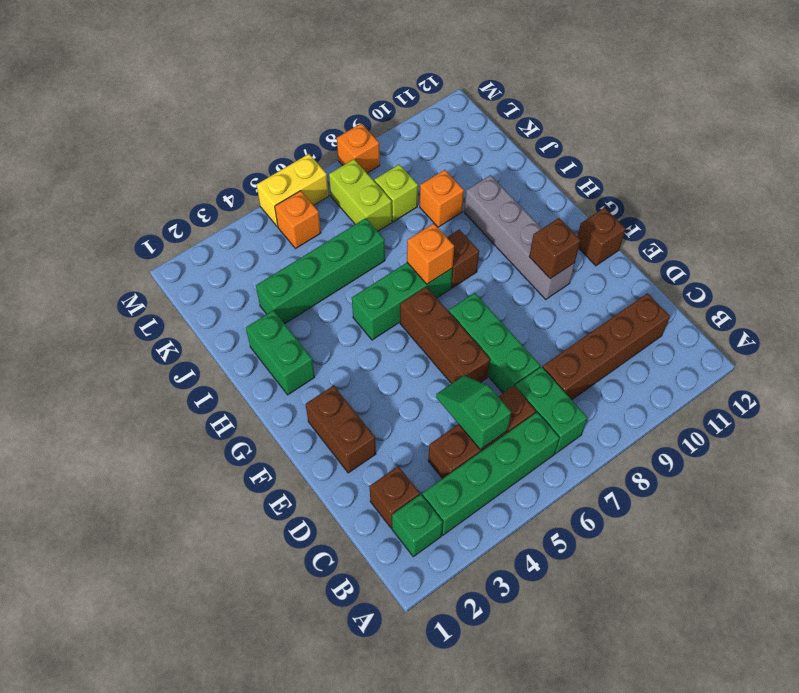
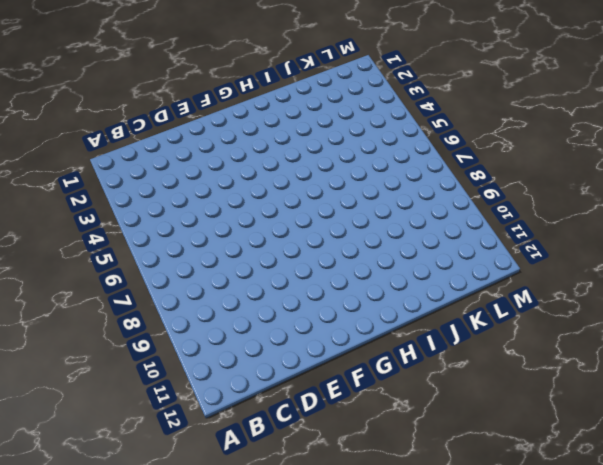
none -> green 1x1 brick [392,494,443,557]
none -> green 1x4 brick [422,412,560,535]
none -> green 1x2 brick [515,367,587,453]

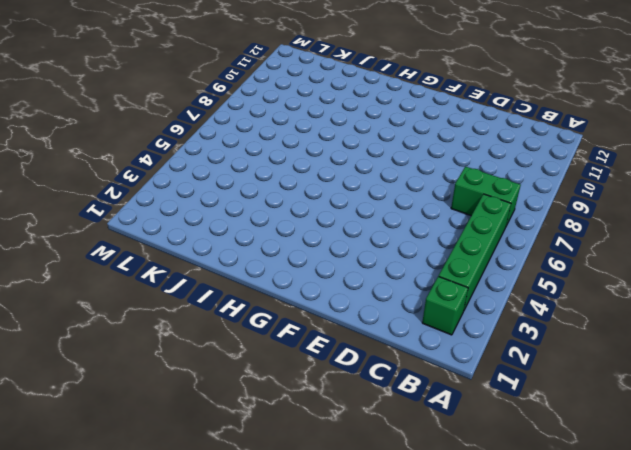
none -> brown 1x1 brick [369,466,420,528]
none -> brown 1x3 brick [428,386,536,479]
none -> brown 1x4 brick [542,293,670,400]

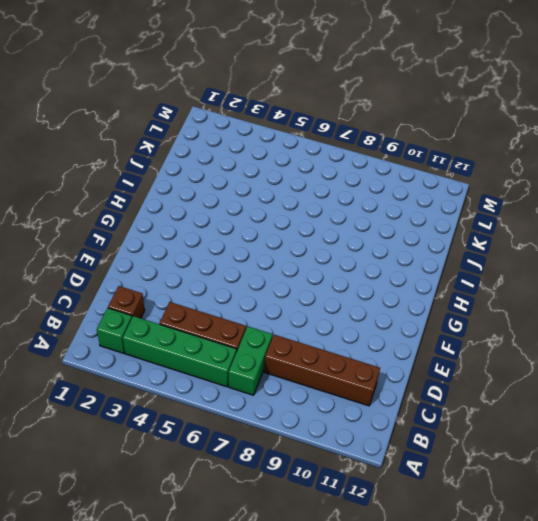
none -> green 1x3 brick [449,293,540,393]
none -> brown 1x2 brick [305,386,376,473]
none -> brown 1x3 brick [400,287,490,384]

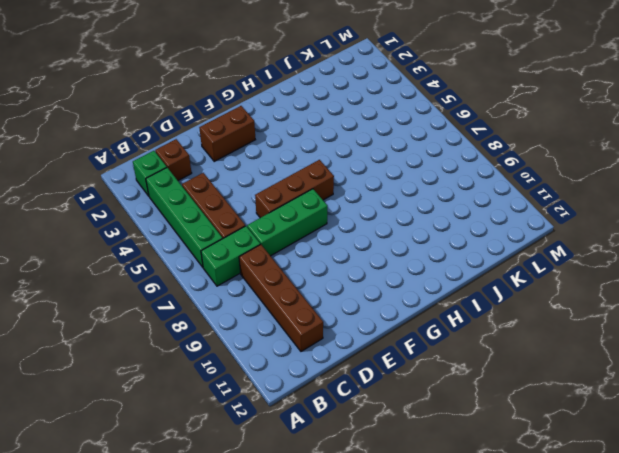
none -> grey 1x4 brick [464,175,575,299]
none -> brown 1x1 brick [577,208,626,266]
none -> green 1x2 brick [246,310,315,395]

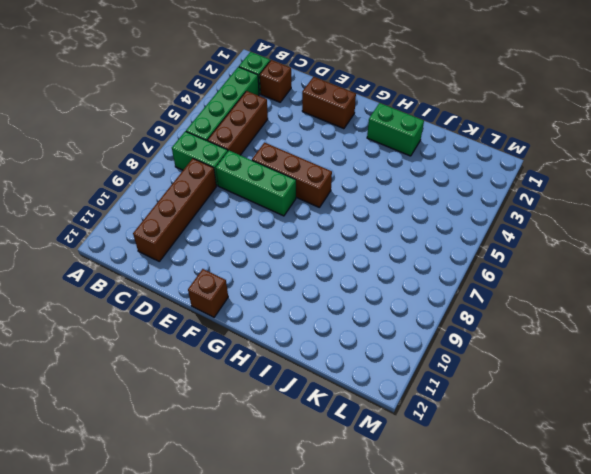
none -> grey 1x4 brick [464,175,575,299]
none -> green 1x3 brick [352,263,453,340]
none -> brown 1x1 brick [447,229,479,288]

